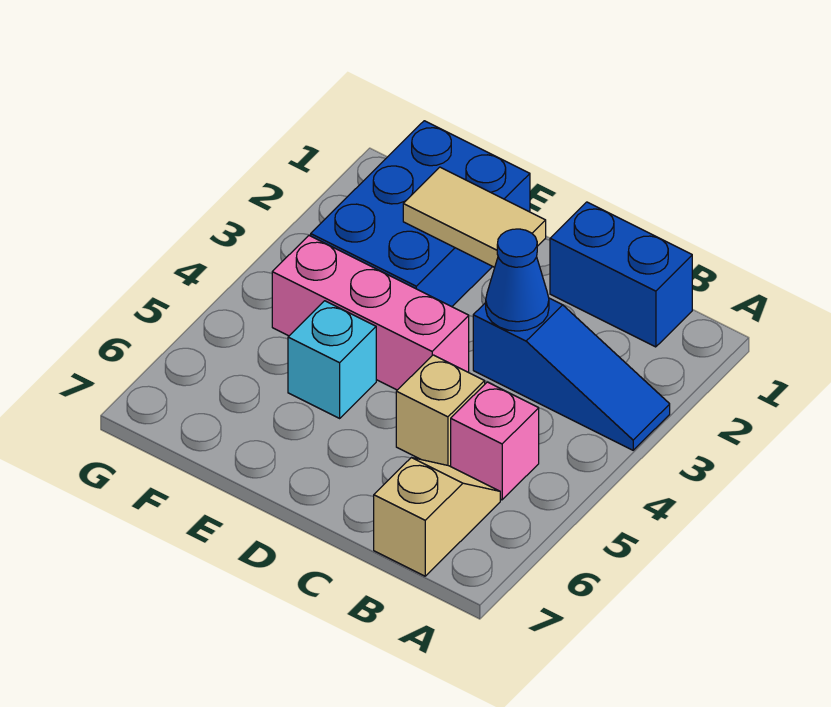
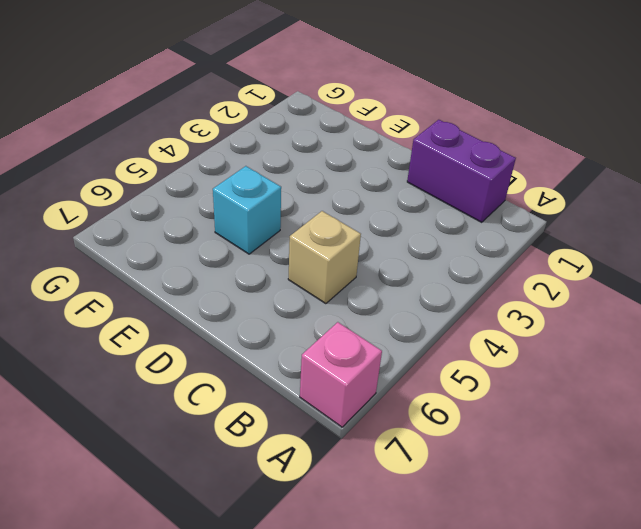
pink 1x1 brick [300,322,382,427] -> pink 1x1 brick moved to [451,382,539,500]
purple 1x2 brick [407,120,516,222] -> blue 1x2 brick [550,202,692,347]
none -> blue 1x3 slope [473,298,670,450]
none -> tan 1x2 slope [374,458,500,576]

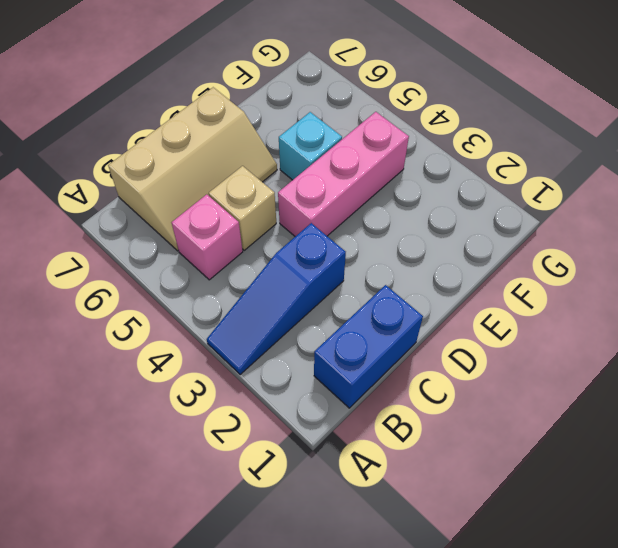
tan 2x3 slope [108,87,277,251] -> tan 1x2 slope [374,458,500,576]
none -> blue 2x3 brick [311,121,530,307]
none -> blue 1x1 cone [486,229,549,331]

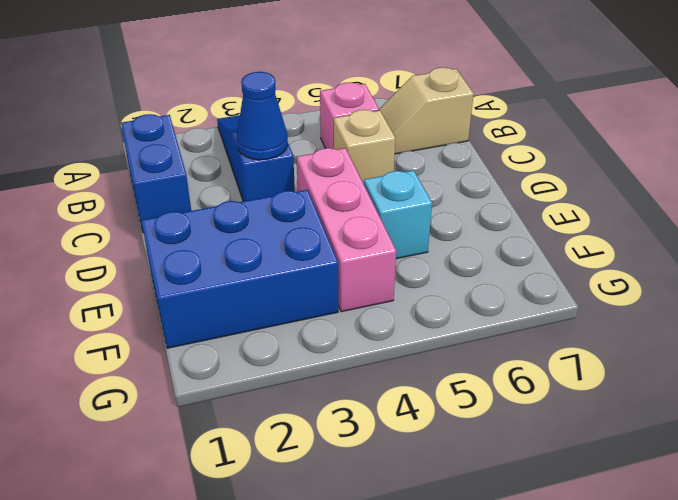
none -> tan 1x2 tile [403,167,546,267]

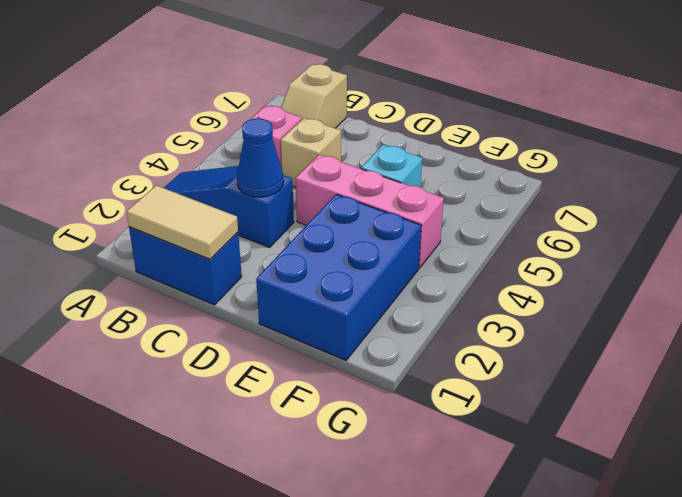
tan 1x2 tile [127,185,238,259] -> tan 1x2 tile moved to [403,167,546,267]

